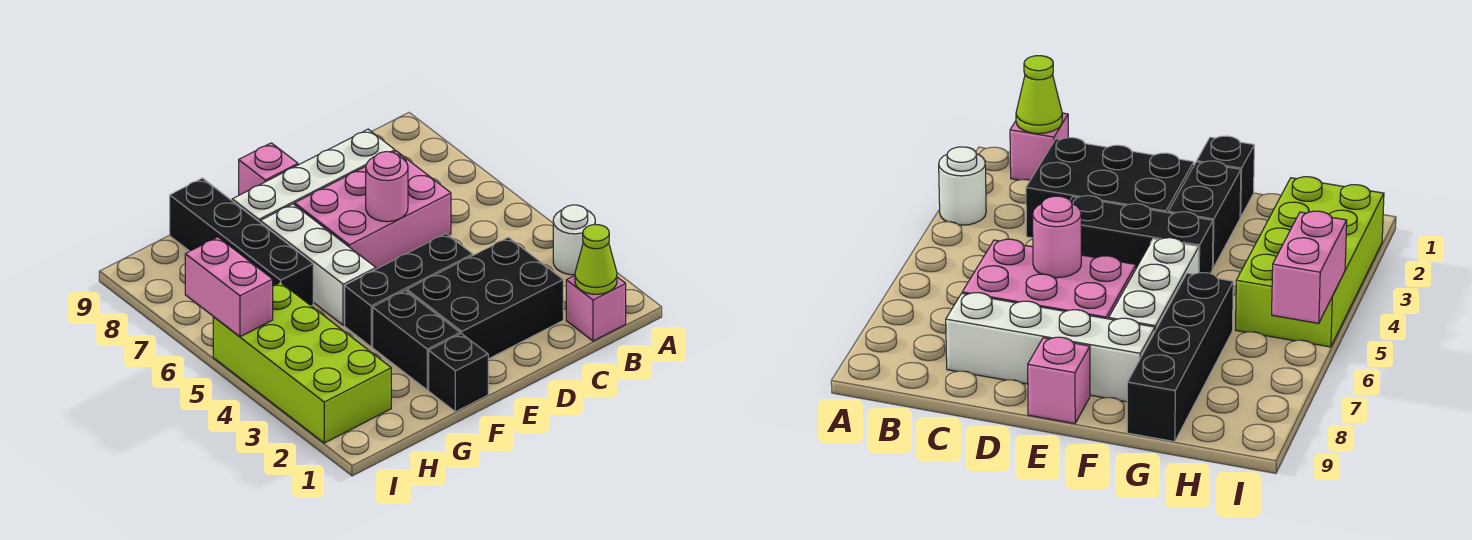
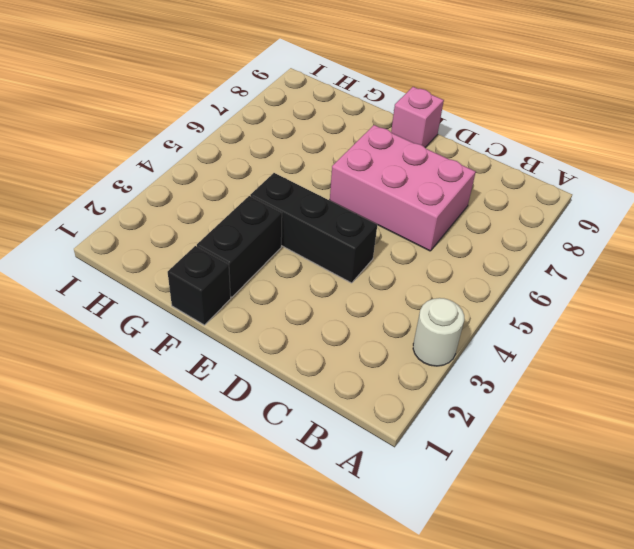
none -> pink 1x1 brick [566,275,626,341]
none -> black 2x3 brick [407,237,563,359]
none -> white 1x4 brick [232,129,395,222]

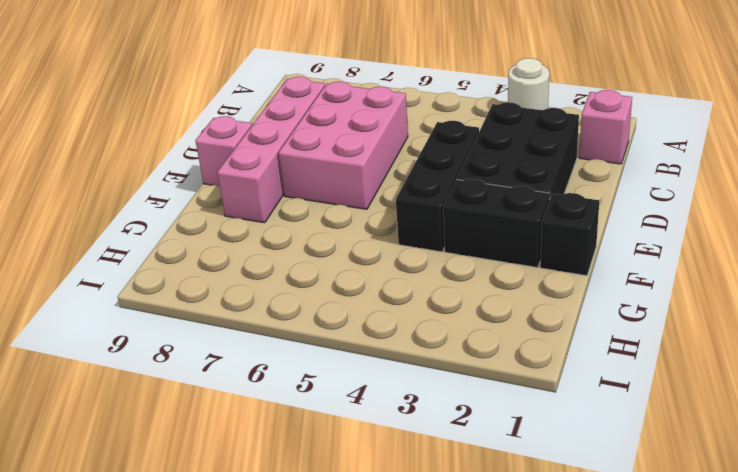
pink 1x4 brick [217,77,325,223] -> white 1x4 brick [232,129,395,222]
none -> white 1x3 brick [260,204,376,325]
none -> black 1x4 brick [170,178,313,306]
none -> lime 2x4 brick [213,282,391,443]

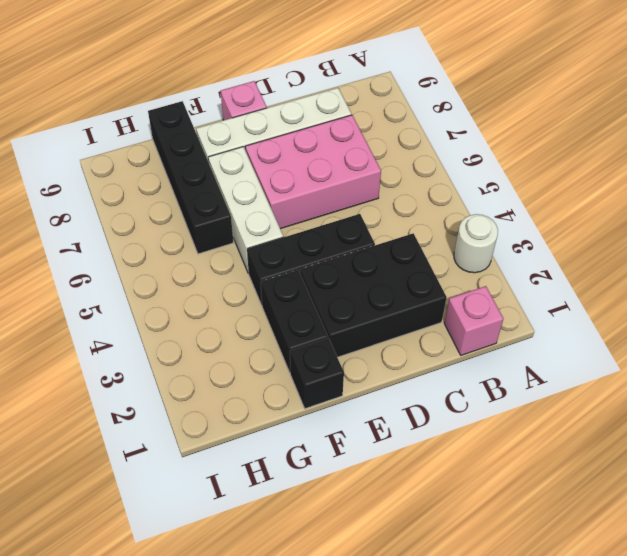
none -> lime 2x4 brick [213,282,391,443]
none -> lime 1x1 cone [575,225,617,294]
none -> pink 1x1 round brick [366,152,408,222]

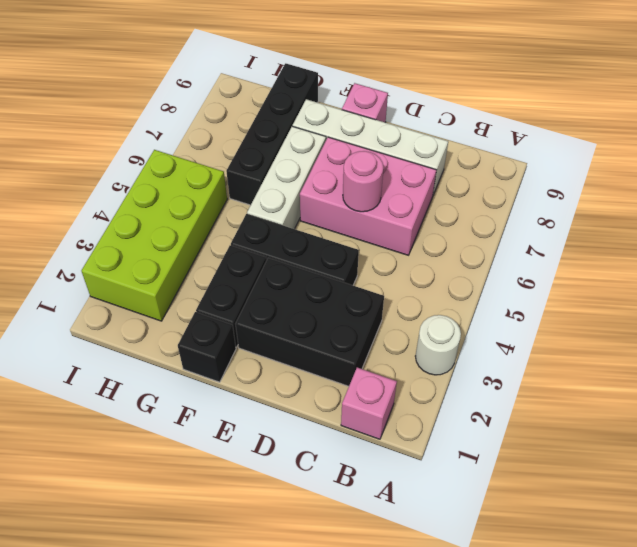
none -> lime 1x1 cone [575,225,617,294]
none -> pink 1x2 brick [185,237,273,337]

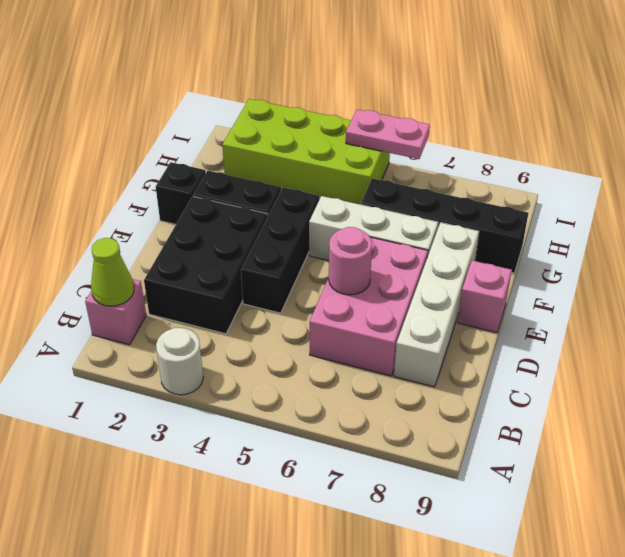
pink 1x2 plate [346,109,430,159] -> pink 1x2 brick [185,237,273,337]

